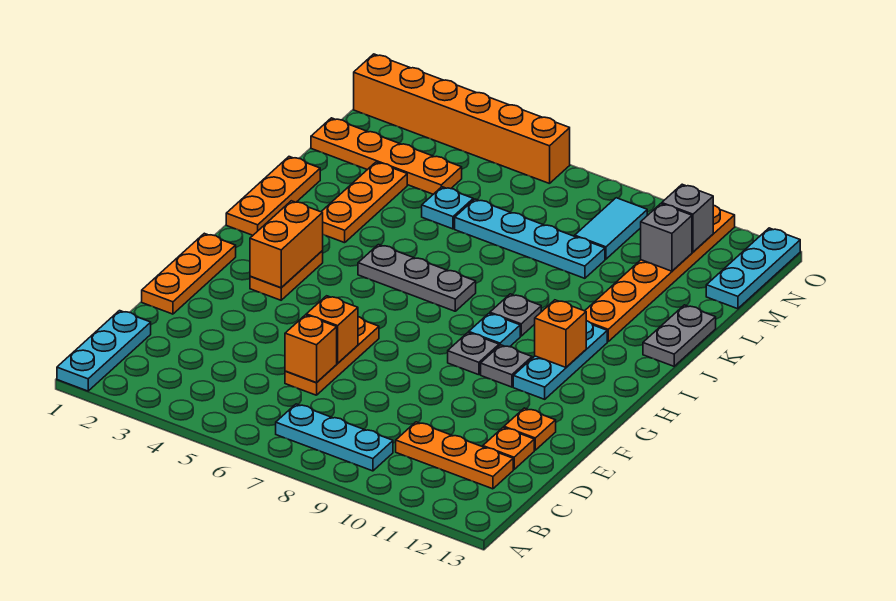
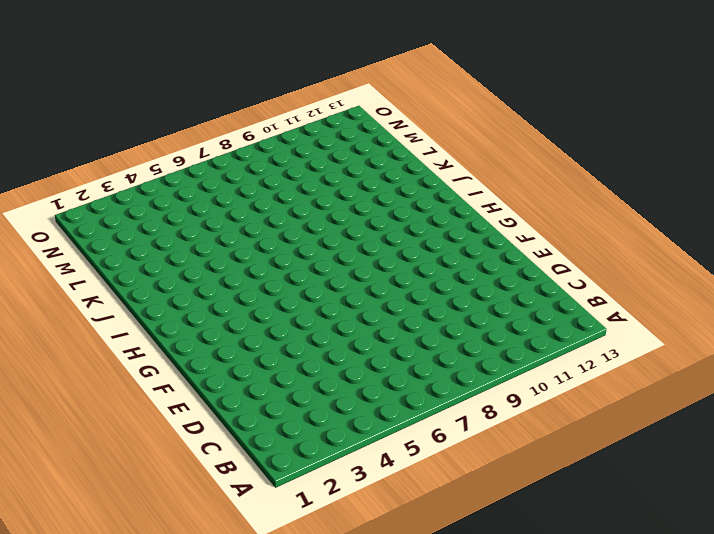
none -> cyan 1x3 plate [57,311,151,391]
none -> cyan 1x3 plate [276,404,393,471]
none -> orange 1x3 plate [396,422,513,489]
none -> orange 1x3 plate [285,317,379,395]

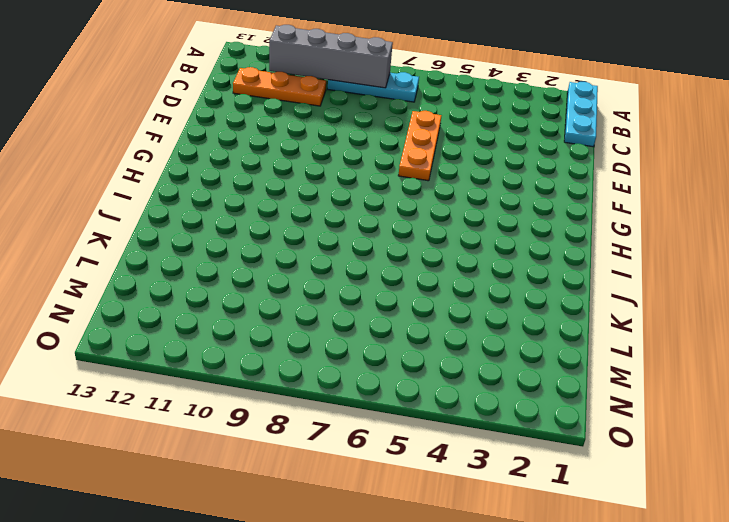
grey 1x4 brick [269,25,393,88] -> none
none -> orange 1x1 plate [483,427,534,469]
none -> orange 1x3 plate [142,233,236,314]
none -> orange 1x1 plate [504,408,556,450]
none -> orange 1x2 plate [250,251,323,300]

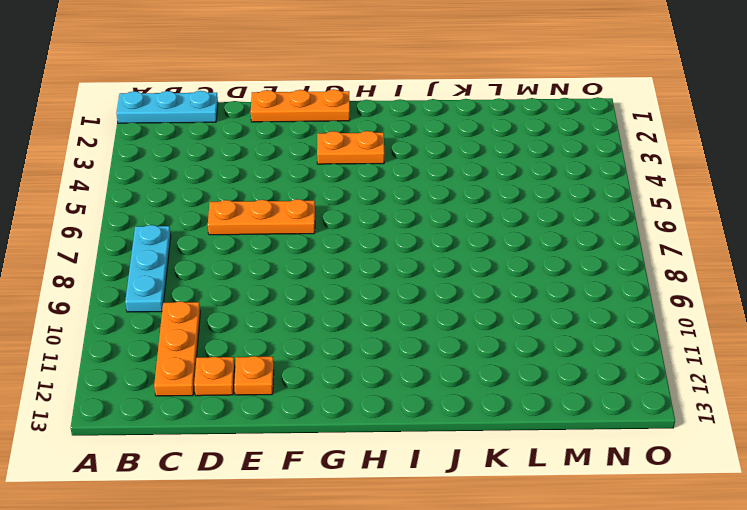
none -> grey 1x1 plate [448,333,499,375]
none -> grey 1x1 plate [481,345,532,387]
none -> cyan 1x3 plate [513,321,607,399]
none -> cyan 1x1 plate [469,313,520,347]

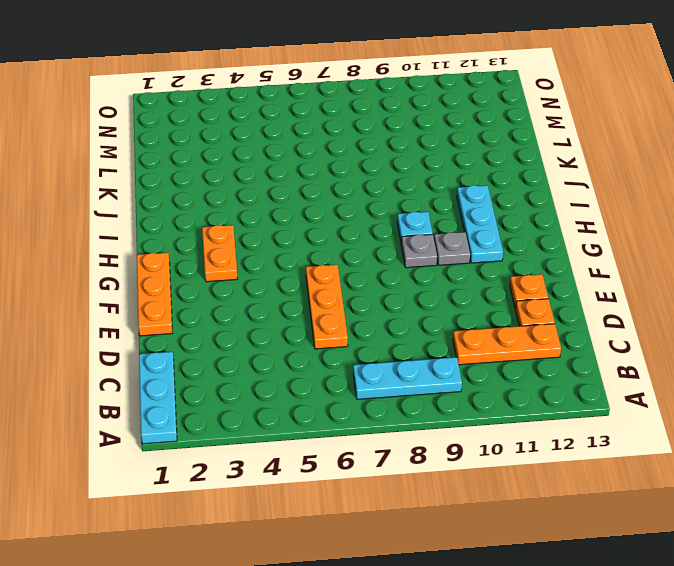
none -> orange 1x3 plate [226,157,320,235]
none -> grey 1x3 plate [358,245,476,311]
none -> grey 1x1 plate [490,294,541,336]
none -> orange 1x3 plate [321,162,407,243]

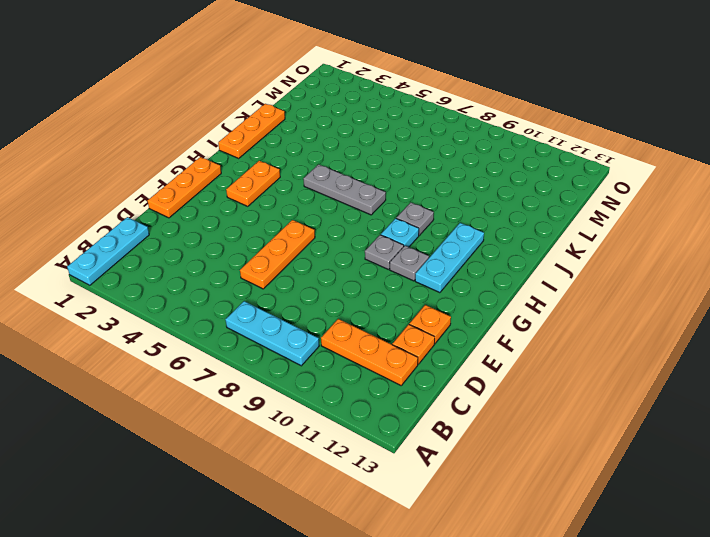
none -> orange 1x3 plate [321,162,407,243]
none -> orange 1x6 plate [585,205,735,342]
none -> grey 1x2 plate [643,305,716,366]
none -> cyan 1x1 plate [422,187,473,229]

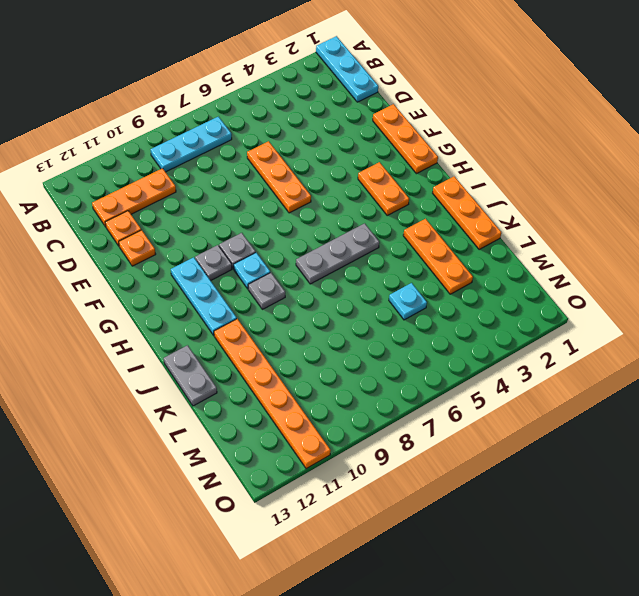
none -> cyan 1x4 plate [455,199,605,278]
none -> orange 1x4 plate [311,118,462,194]
none -> cyan 1x2 tile [575,198,647,259]
none -> cyan 1x3 plate [706,228,800,309]

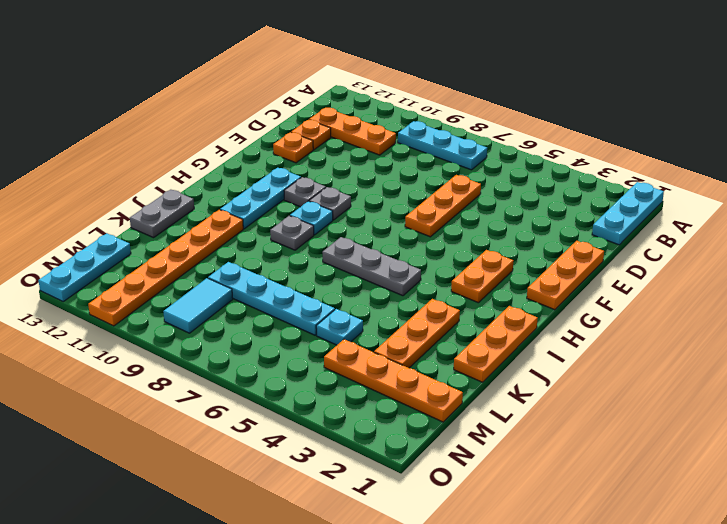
none -> orange 1x6 brick [354,54,570,184]
none -> orange 1x1 brick [285,315,337,383]
none -> orange 1x1 brick [306,296,358,363]
none -> orange 1x2 brick [250,201,323,288]

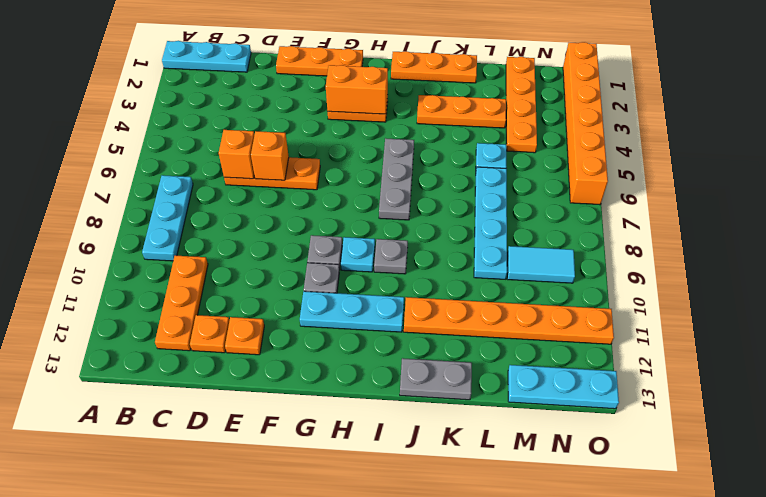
none -> orange 1x1 brick [535,300,586,367]
none -> grey 1x1 brick [641,204,692,271]
none -> grey 1x1 brick [662,184,713,252]

